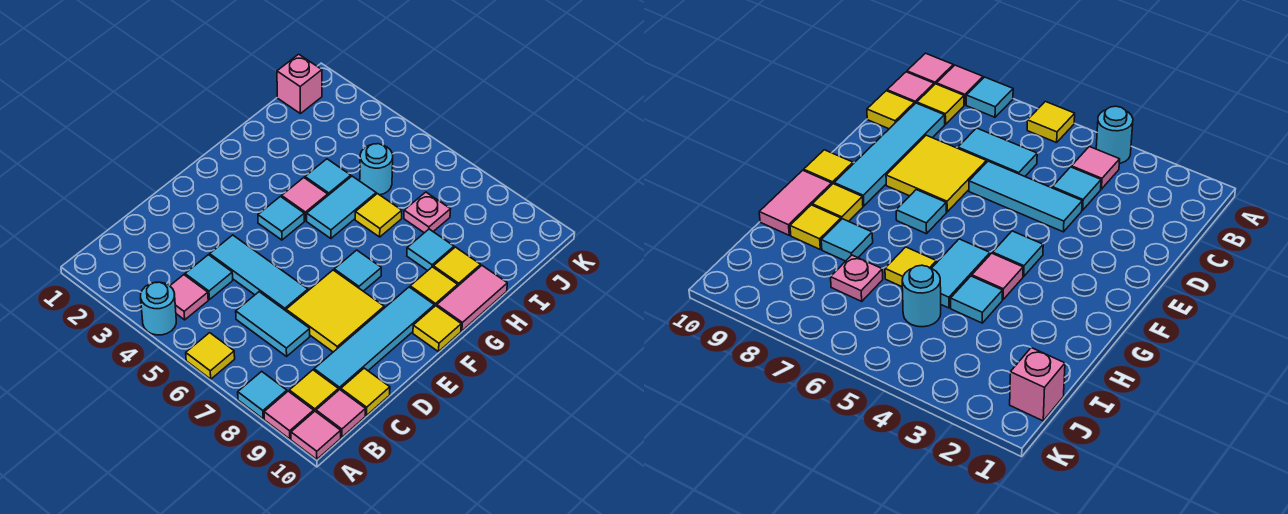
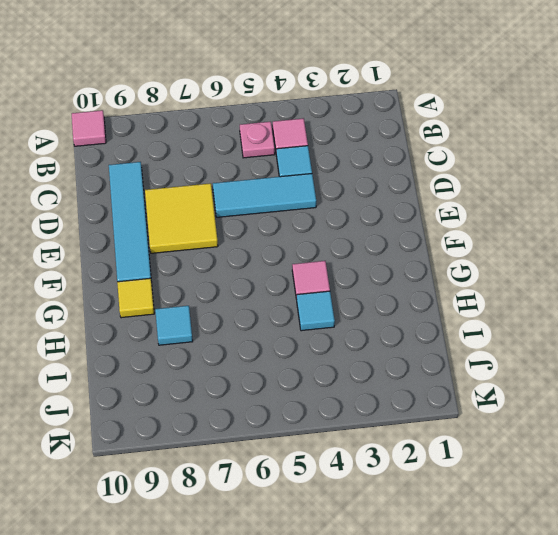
pink 1x1 plate [240,122,275,158] -> pink 1x1 plate moved to [404,192,450,233]
none -> cyan 1x1 round brick [141,282,176,335]
none -> yellow 1x1 tile [186,333,235,379]
none -> cyan 1x1 tile [238,371,287,419]

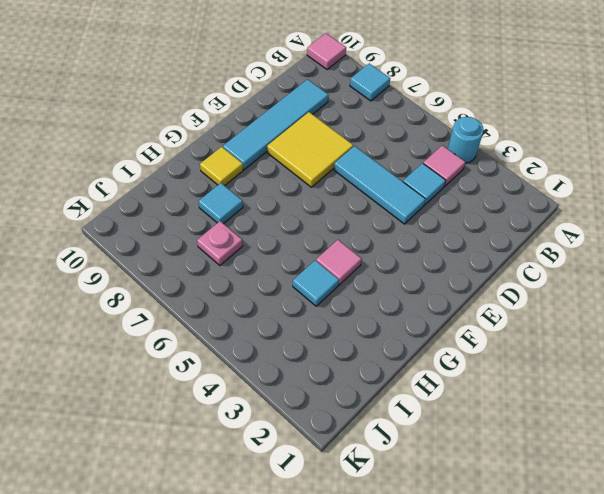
none -> yellow 1x1 tile [186,333,235,379]
none -> pink 1x1 tile [264,391,314,439]
none -> yellow 1x1 tile [289,370,338,411]

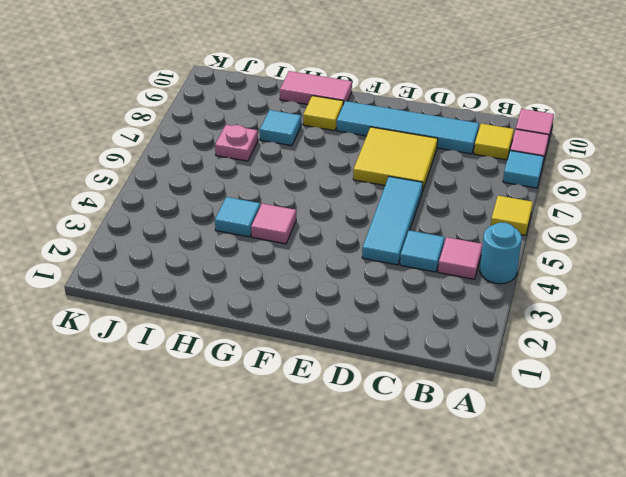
none -> pink 1x1 tile [316,390,365,437]
none -> cyan 1x2 tile [236,292,310,356]
none -> yellow 1x1 tile [341,368,390,415]

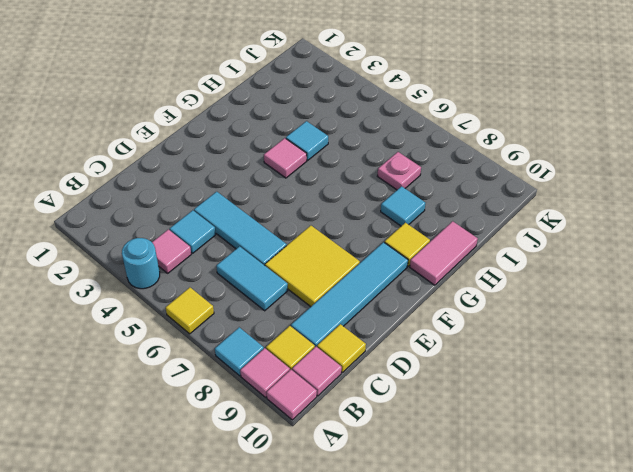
none -> cyan 1x1 tile [258,197,304,240]
none -> cyan 1x1 tile [334,250,381,291]
none -> yellow 1x1 tile [413,306,461,352]

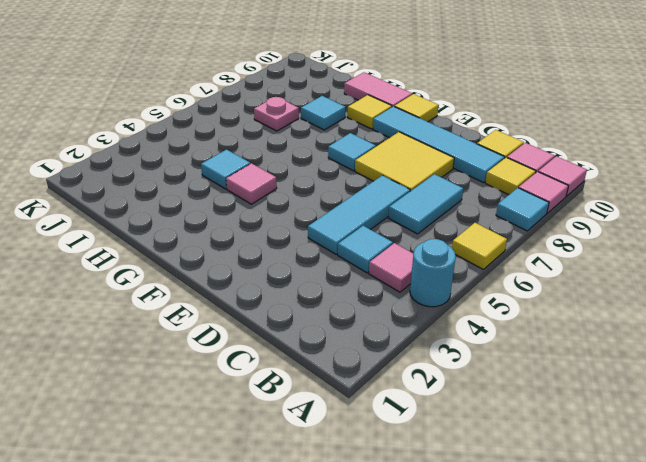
none -> cyan 1x1 tile [258,197,304,240]
none -> cyan 1x2 tile [307,176,376,239]
none -> yellow 1x1 tile [355,194,402,237]

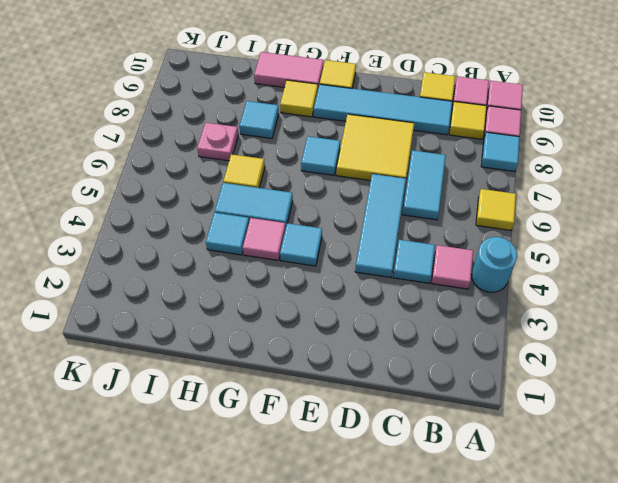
none -> yellow 1x1 tile [433,247,481,286]
none -> cyan 1x1 round brick [360,144,393,195]
none -> pink 1x1 brick [277,54,322,114]

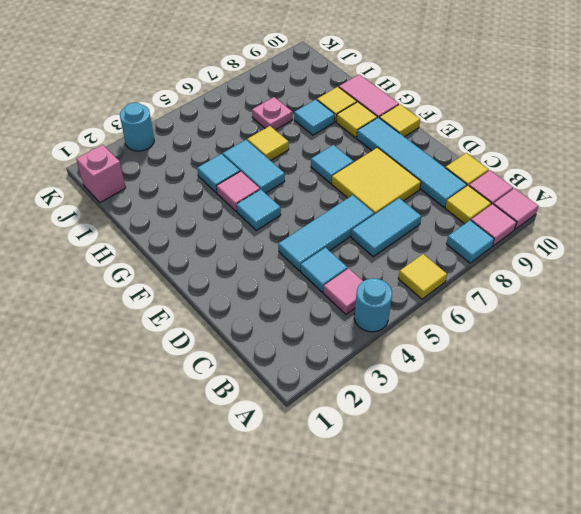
cyan 1x1 round brick [120,103,154,151] -> cyan 1x1 round brick moved to [360,144,393,195]

